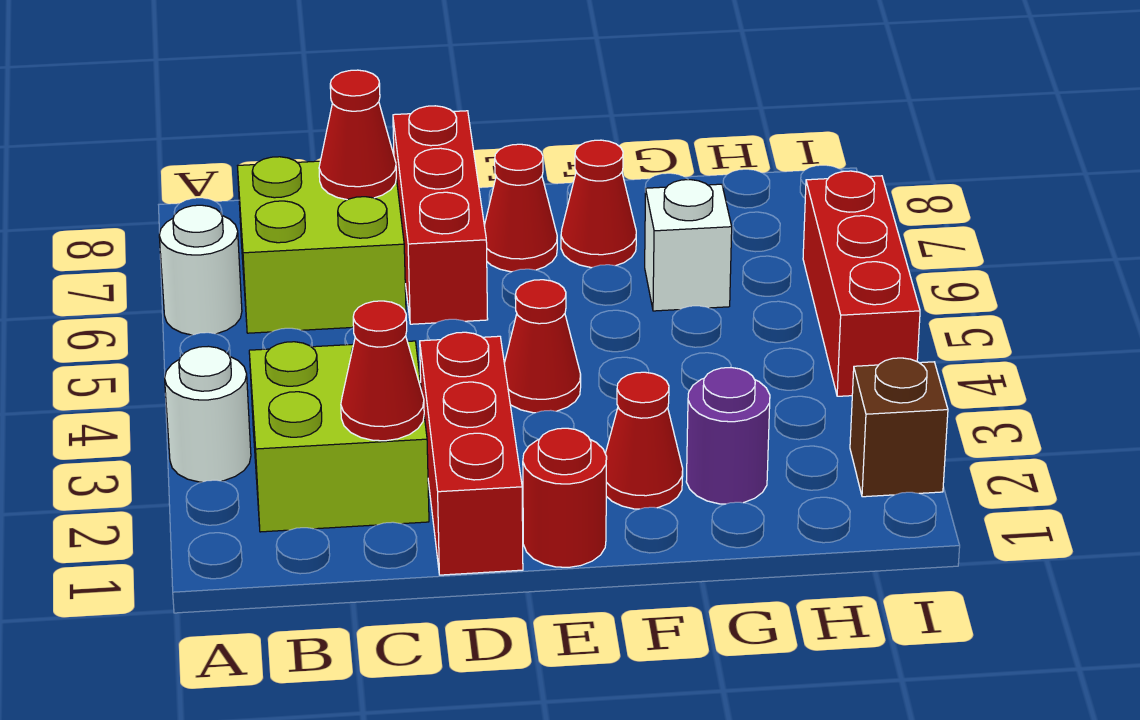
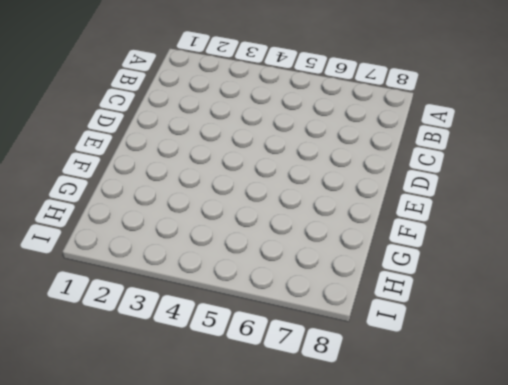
none -> white 1x1 round brick [165,346,251,482]
none -> white 1x1 round brick [159,205,242,335]
none -> lime 2x2 brick [249,341,429,532]

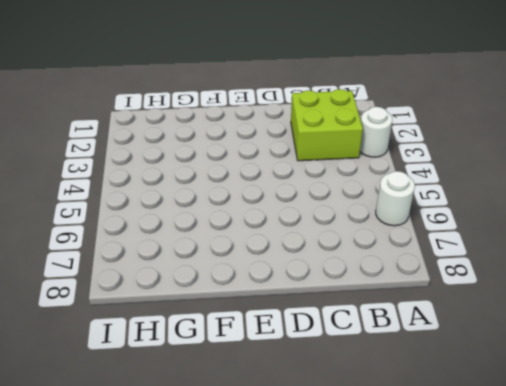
none -> lime 2x2 brick [238,157,406,333]
none -> red 1x3 brick [420,332,523,575]
none -> red 1x3 brick [393,106,488,324]

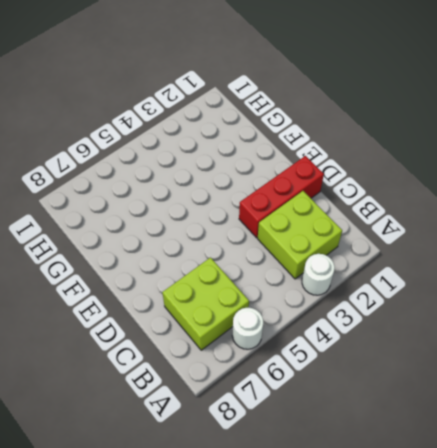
none -> red 1x3 brick [393,106,488,324]
none -> red 1x1 round brick [523,428,607,567]
none -> red 1x1 cone [504,280,581,413]

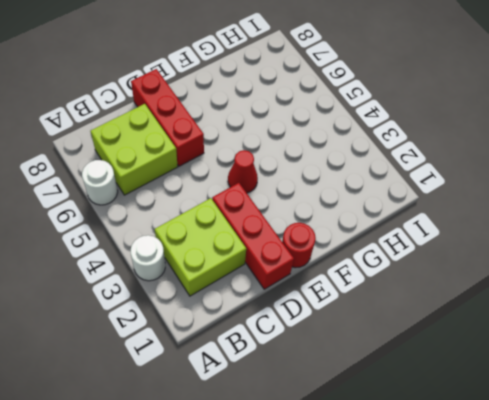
none -> red 1x1 cone [484,144,557,272]
none -> red 1x1 cone [605,372,683,509]
none -> red 1x1 cone [561,140,636,268]

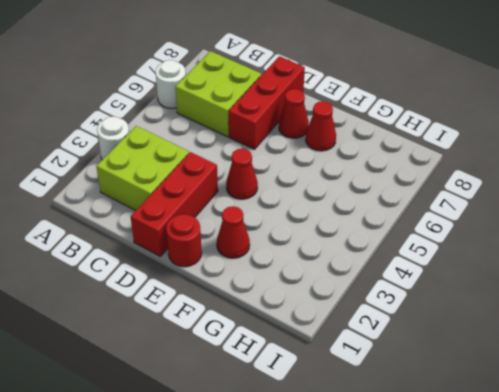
none -> purple 1x1 round brick [686,368,770,504]
none -> white 1x1 brick [645,180,732,311]
none -> brown 1x1 brick [850,358,948,497]

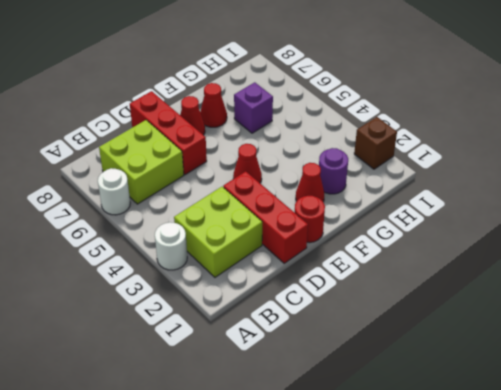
purple 1x1 brick [234,82,273,133] -> white 1x1 brick [645,180,732,311]
none -> red 1x3 brick [803,171,920,396]
none -> red 1x1 cone [341,301,424,441]
none -> red 1x1 cone [319,70,396,200]

